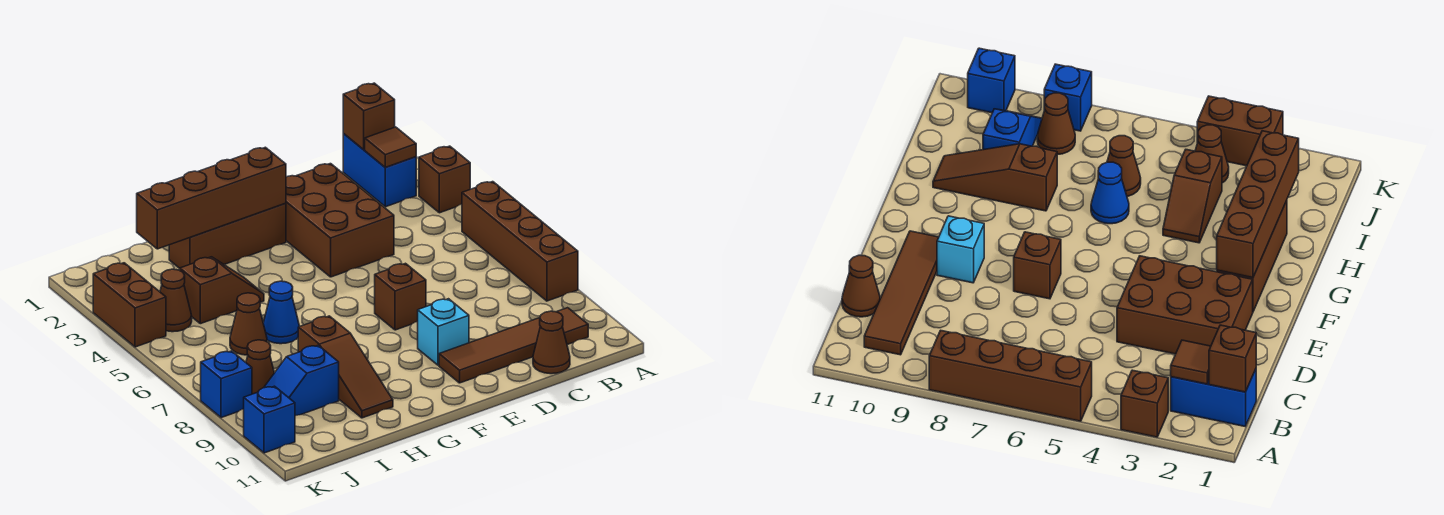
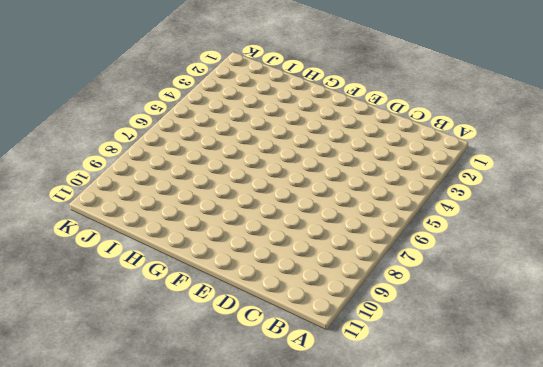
none -> brown 1x1 brick [419,146,470,213]
none -> brown 1x4 brick [462,182,578,301]
none -> blue 1x2 brick [343,134,416,207]

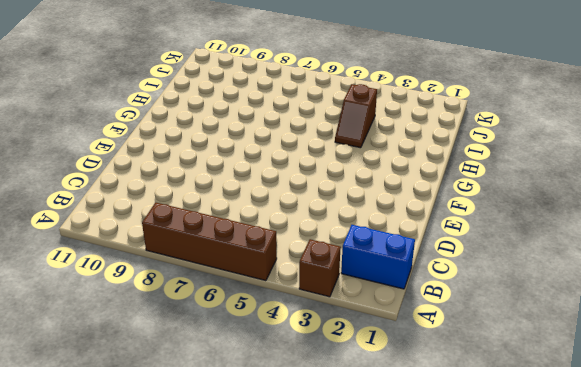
none -> brown 1x4 tile [439,308,588,383]
none -> brown 1x1 cone [533,311,570,374]
none -> brown 2x3 brick [286,164,394,277]

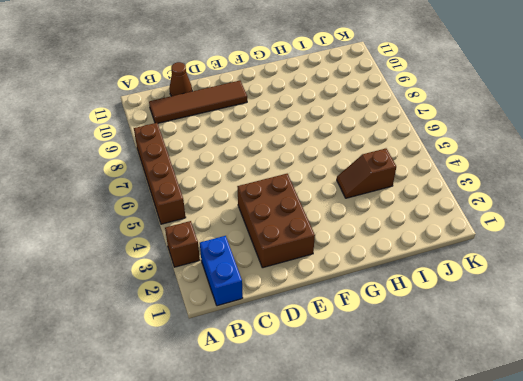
none -> brown 1x1 brick [375,263,426,330]
none -> cyan 1x1 brick [418,299,469,365]
none -> brown 1x3 brick [169,203,286,268]

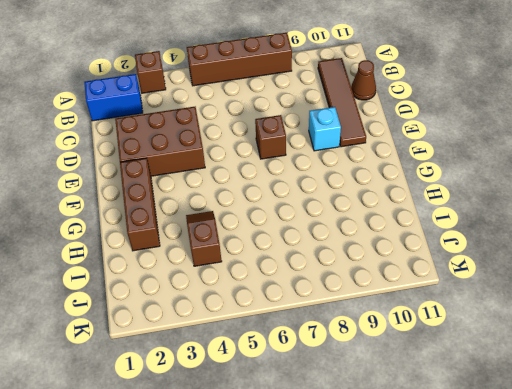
none -> blue 1x1 cone [263,281,299,344]
none -> brown 1x3 slope [298,316,393,418]
none -> brown 1x1 cone [230,293,267,355]

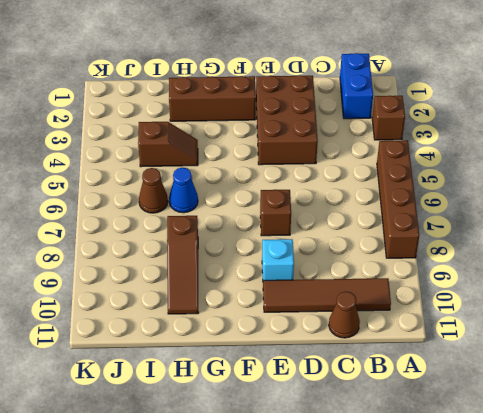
none -> blue 1x2 slope [264,345,339,416]
none -> brown 1x1 cone [160,269,192,332]
none -> brown 1x1 cone [246,340,274,394]

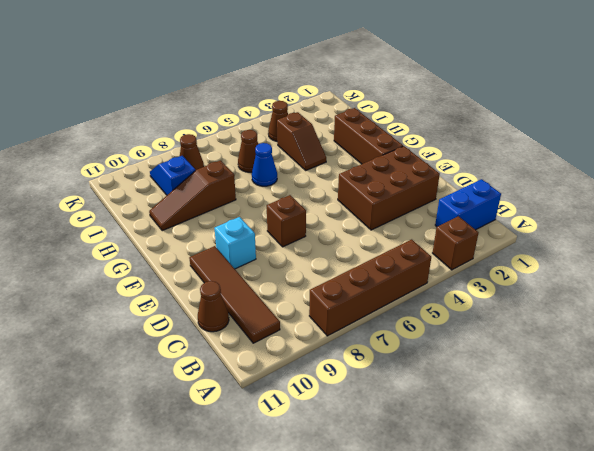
none -> brown 1x2 brick [93,263,166,347]
none -> blue 1x1 brick [201,351,252,418]
none -> blue 1x1 brick [244,386,295,453]

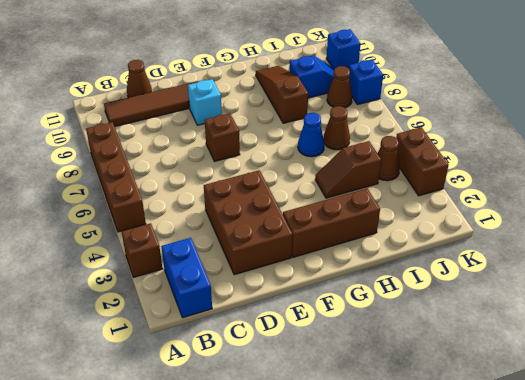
none -> brown 1x1 brick [343,83,395,150]
none -> brown 1x1 tile [365,127,416,167]
none -> brown 1x4 brick [137,147,286,249]

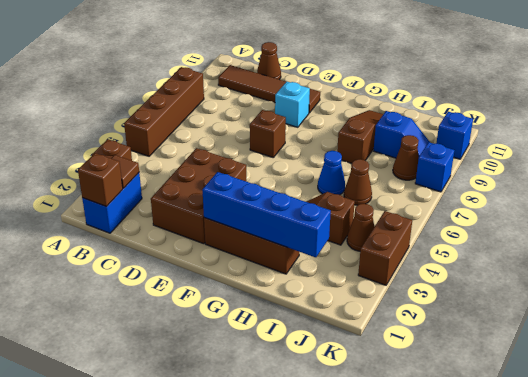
blue 1x4 brick [202,172,331,257] -> brown 1x4 brick [137,147,286,249]

